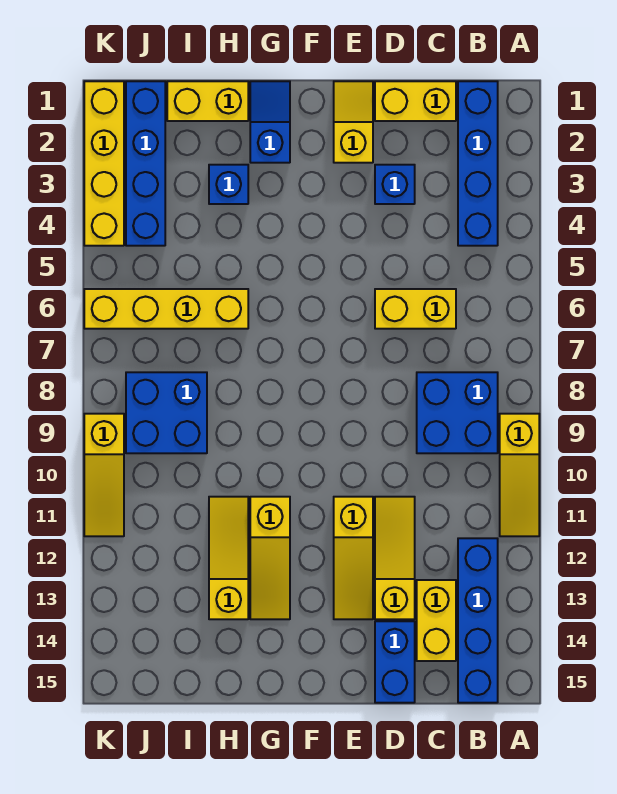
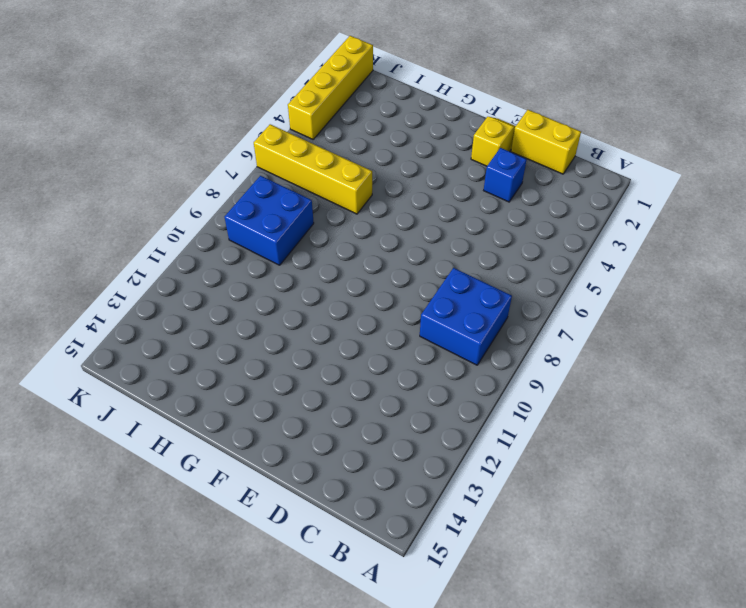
none -> yellow 1x3 slope [500,414,539,536]
none -> blue 1x4 brick [458,81,498,246]
none -> blue 1x4 brick [458,538,498,703]

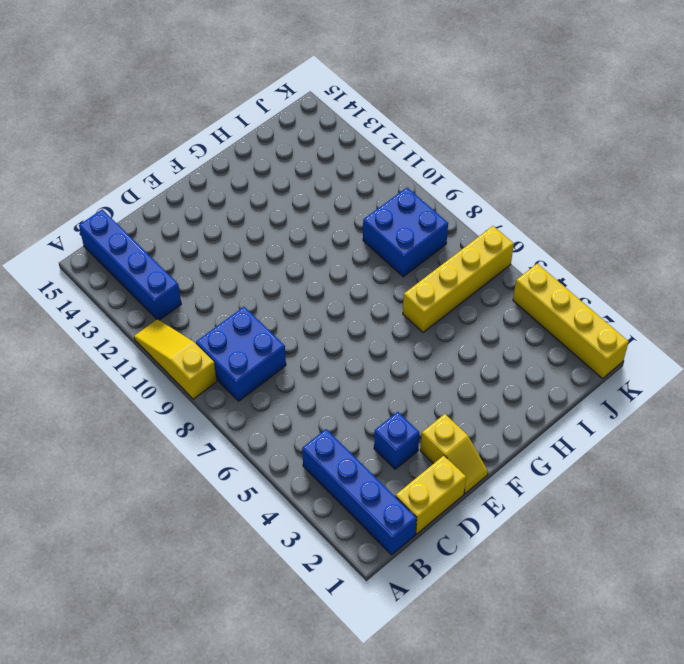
none -> yellow 1x2 brick [375,289,456,329]
none -> yellow 1x2 brick [417,580,456,661]
none -> yellow 1x3 slope [375,497,415,619]

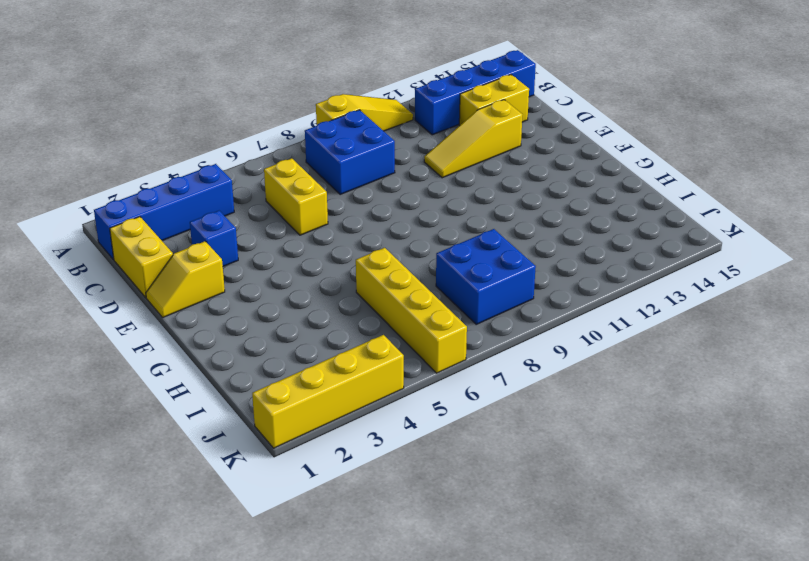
none -> blue 1x2 brick [375,621,415,703]
none -> yellow 1x3 slope [334,497,373,619]
none -> blue 1x2 slope [250,81,290,163]

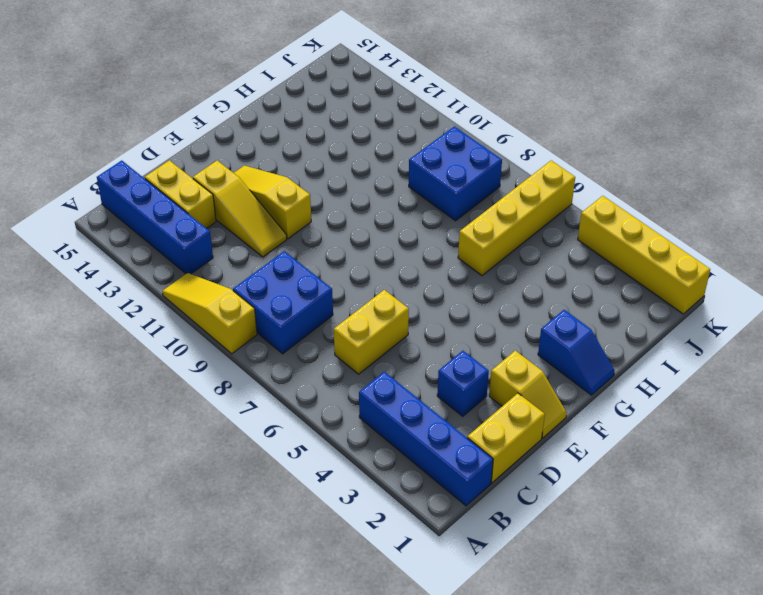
none -> blue 1x2 brick [375,621,415,703]
none -> yellow 1x3 slope [250,497,290,619]
none -> yellow 1x2 brick [167,81,248,121]

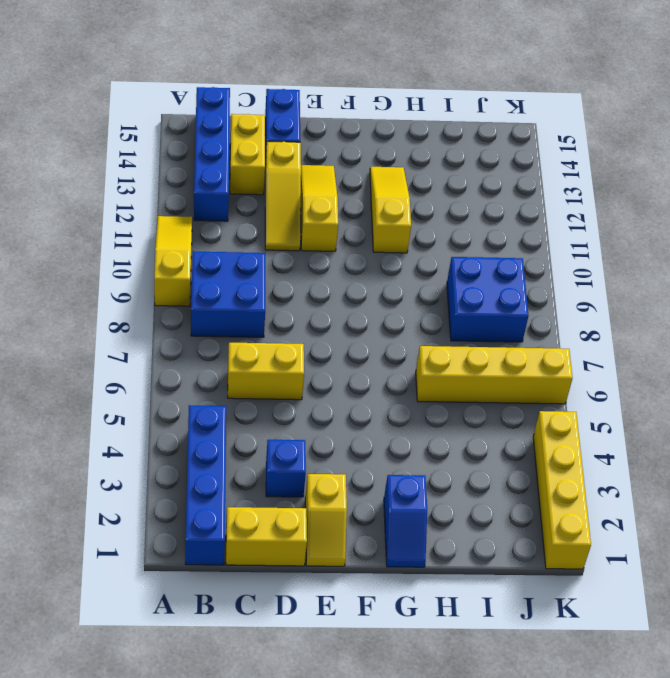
none -> yellow 1x2 brick [167,81,248,121]
none -> blue 1x1 brick [209,165,248,204]
none -> yellow 1x3 slope [209,497,248,619]

